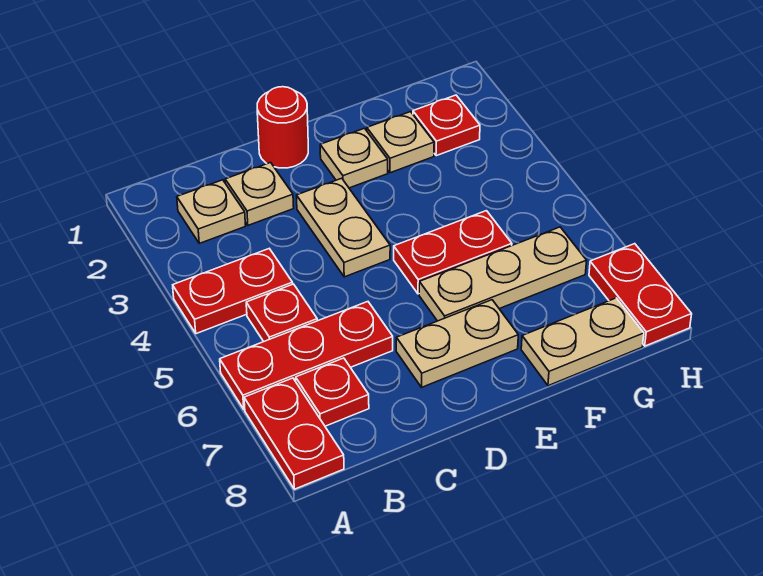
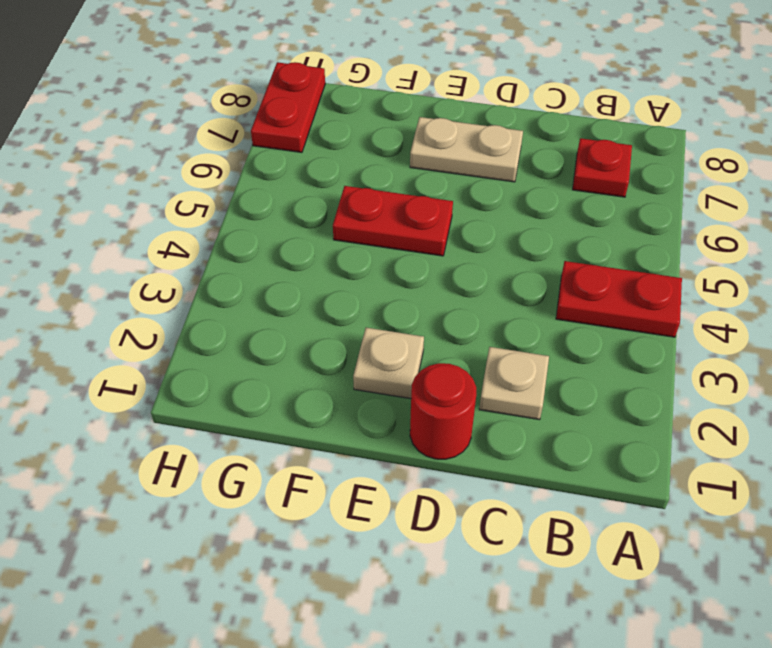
none -> red 1x3 plate [220,302,393,409]
none -> red 1x2 plate [244,378,344,489]
none -> tan 1x1 plate [177,180,246,243]

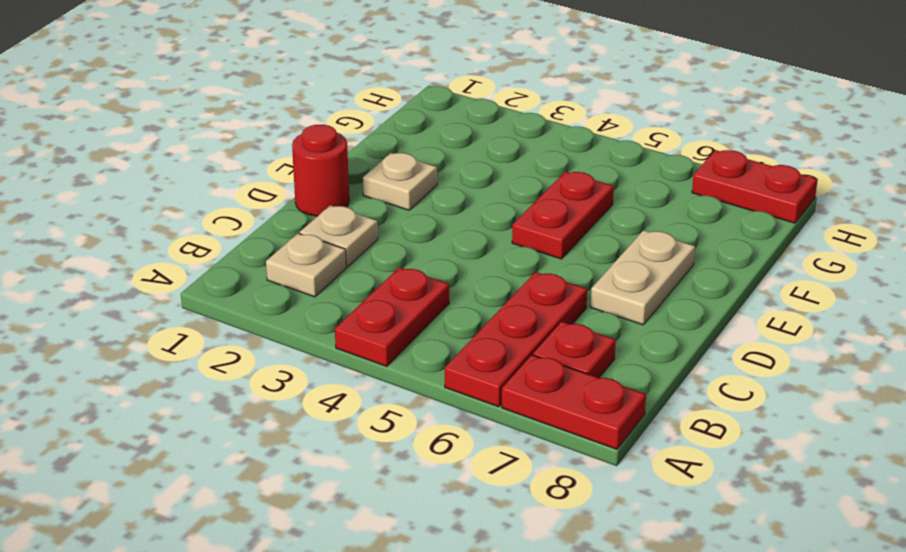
none -> red 1x1 plate [246,284,317,342]
none -> tan 1x2 plate [296,178,390,277]
none -> tan 1x3 plate [419,227,587,321]

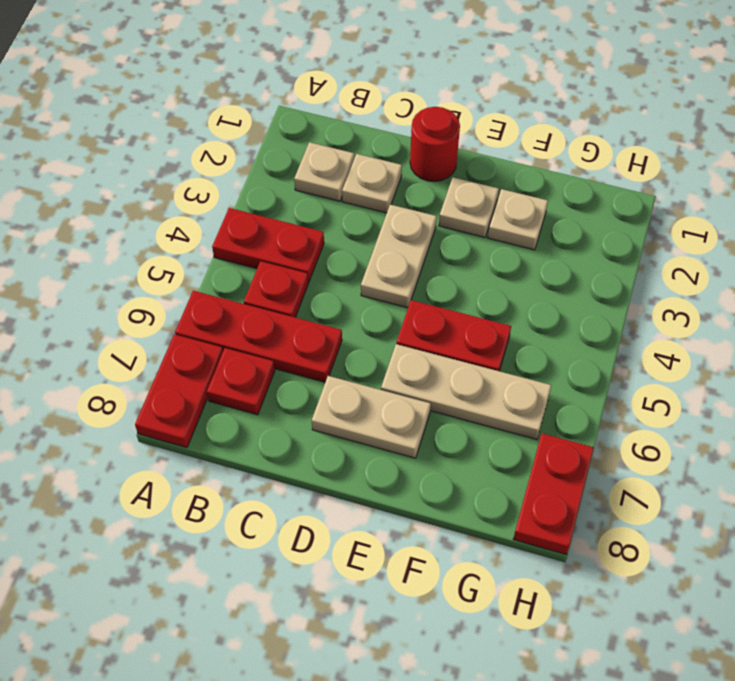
none -> tan 1x2 plate [521,298,644,386]
none -> red 1x1 plate [413,95,480,156]

